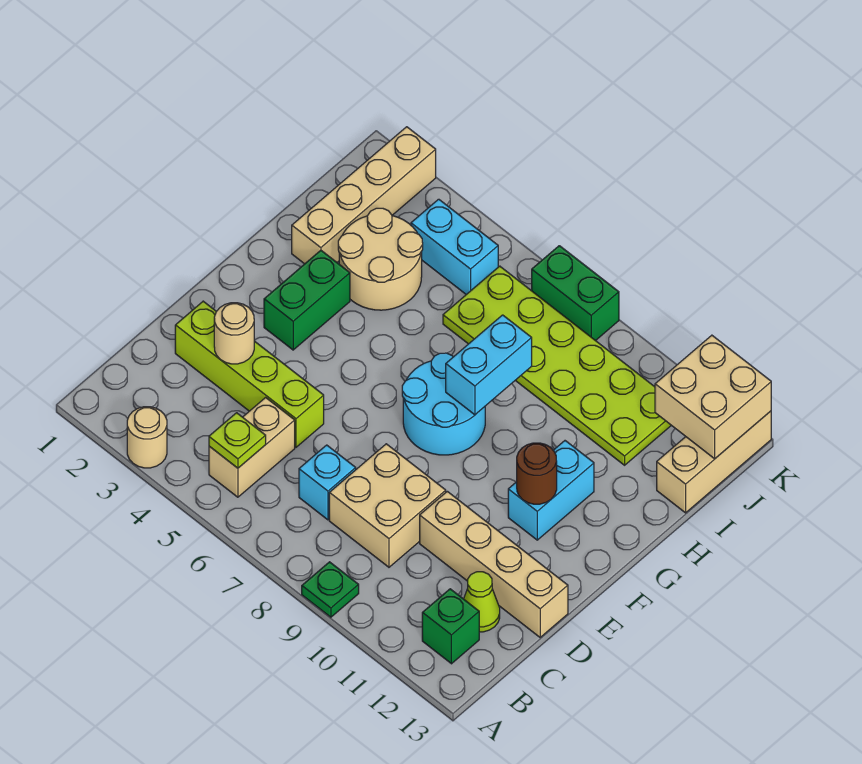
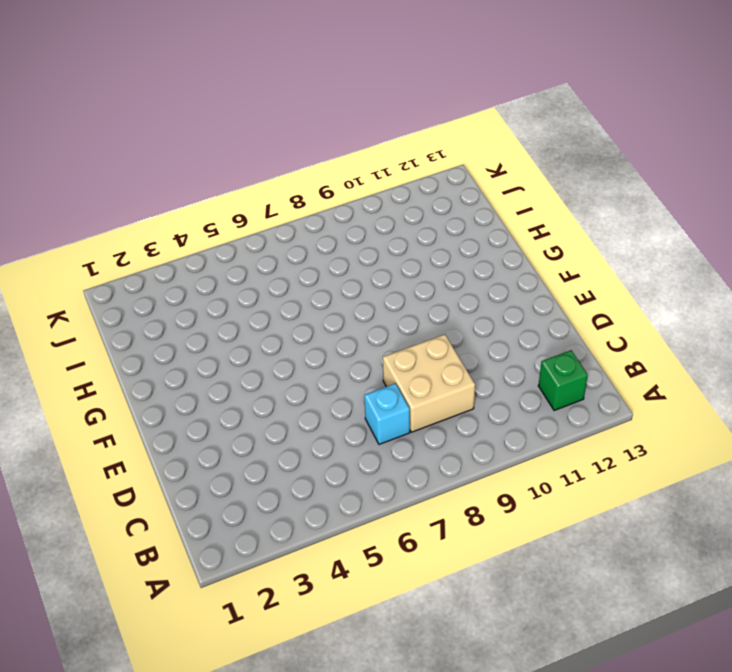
none -> tan 1x1 round brick [127,407,167,468]
none -> green 1x1 plate [302,562,359,617]
none -> tan 1x2 brick [209,398,295,497]

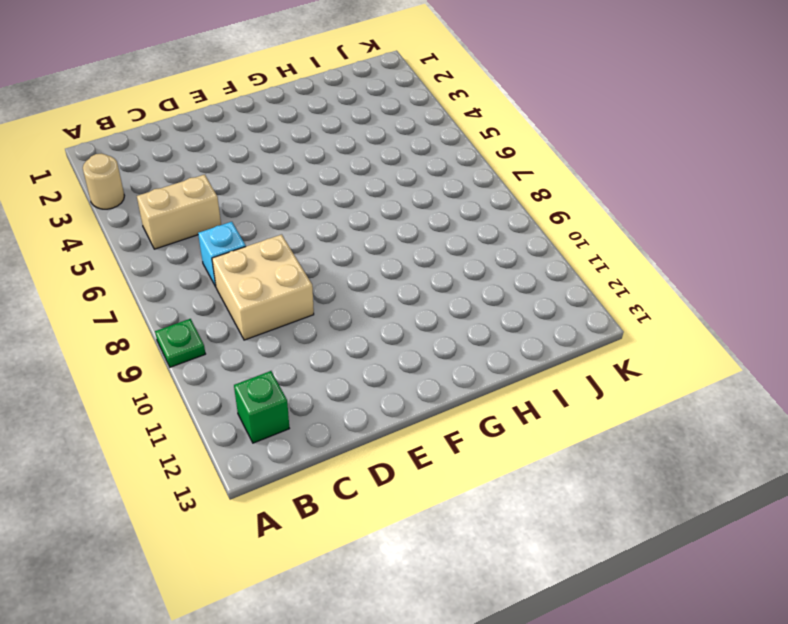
none -> lime 1x1 cone [464,572,500,632]
none -> lime 1x4 brick [175,301,324,447]
none -> tan 1x4 brick [420,491,568,637]

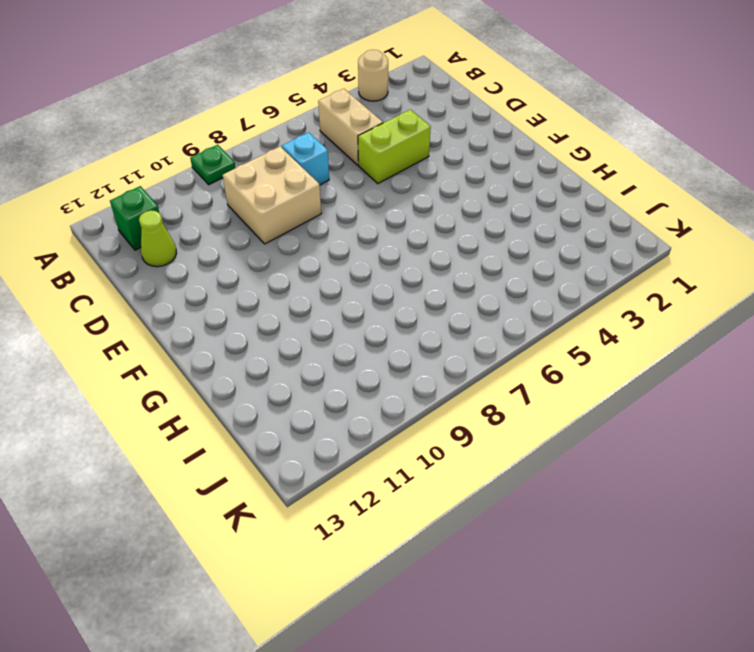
lime 1x2 brick [358,109,431,184] -> lime 1x4 brick [175,301,324,447]
none -> tan 1x4 brick [420,491,568,637]
none -> green 1x2 brick [264,250,350,350]
none -> cyan 2x2 round brick [402,353,485,455]

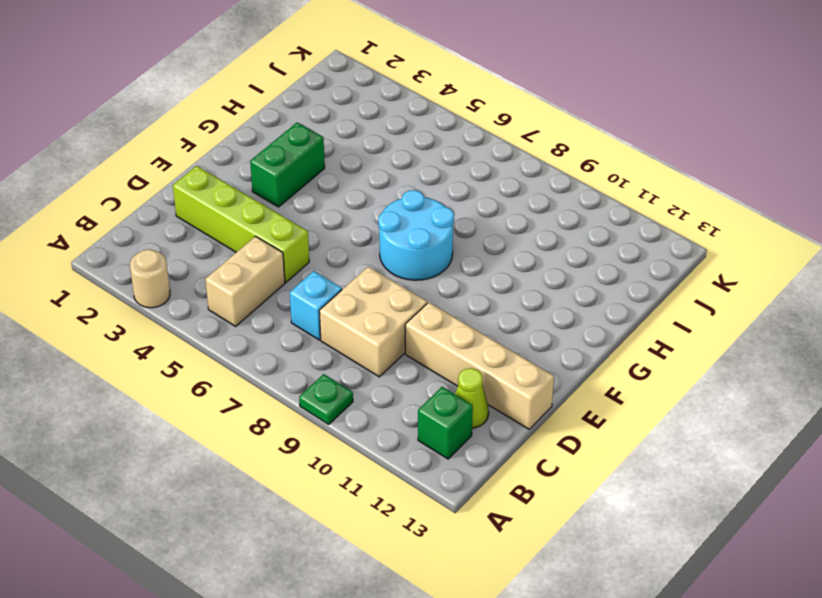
none -> cyan 1x2 brick [508,441,594,540]
none -> tan 1x4 brick [292,127,436,264]
none -> tan 2x2 round brick [338,208,423,310]

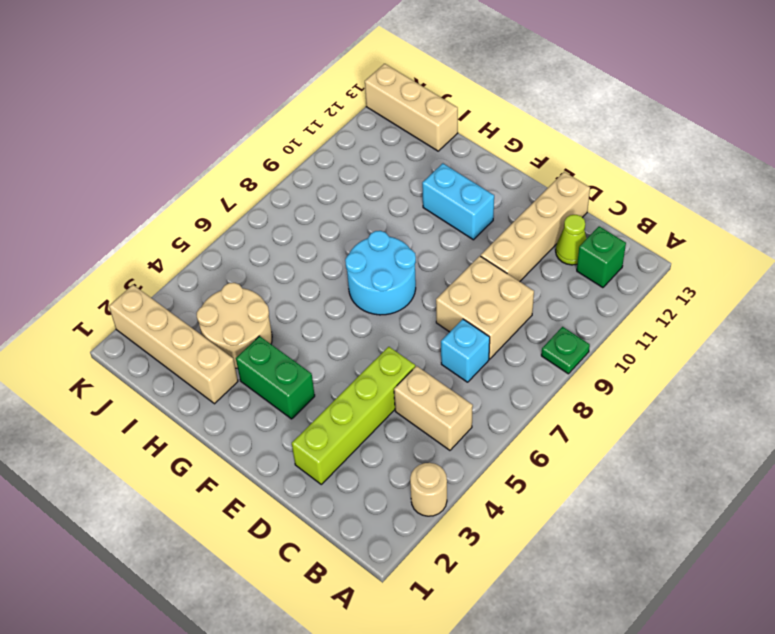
none -> lime 2x6 plate [443,266,671,465]
none -> cyan 1x2 brick [411,199,498,294]
none -> green 1x2 brick [532,246,619,341]

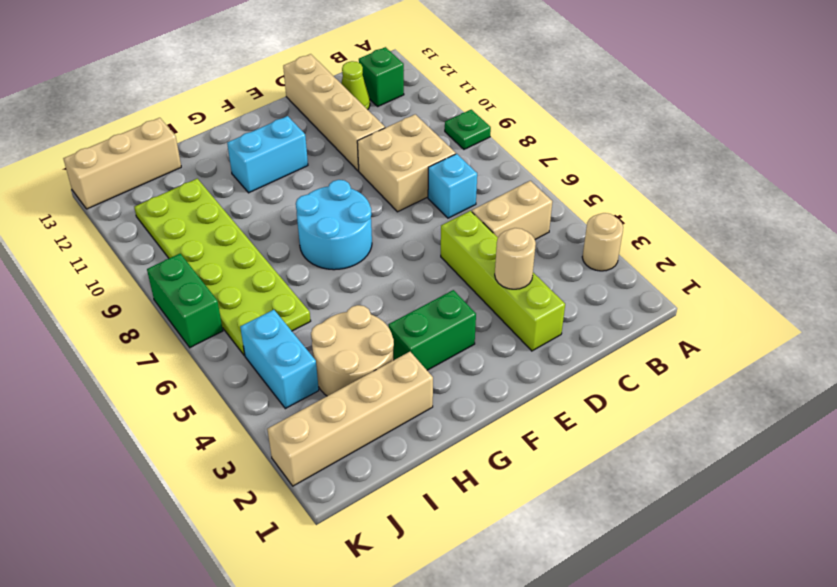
none -> lime 1x1 plate [209,413,266,468]
none -> brown 1x1 round brick [517,443,557,504]
none -> cyan 1x2 brick [446,315,532,415]

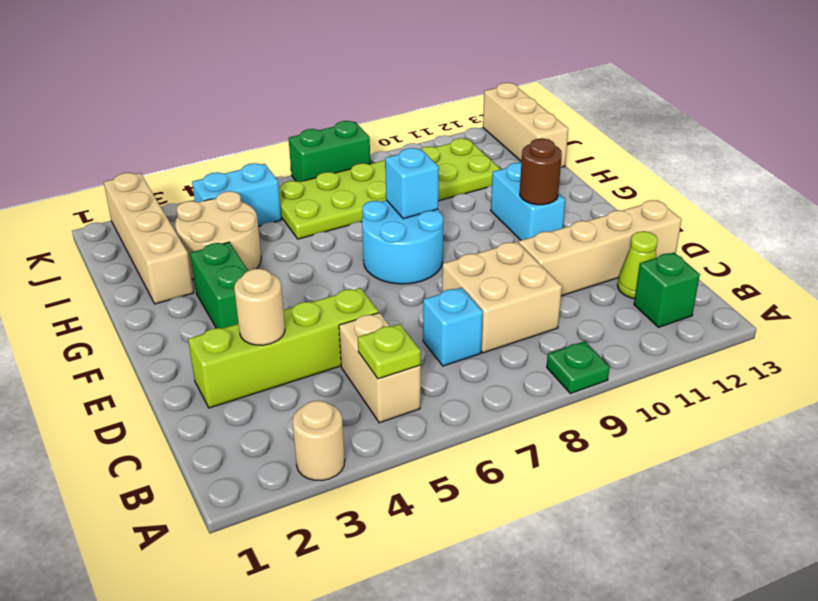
cyan 1x1 brick [385,148,439,219] -> cyan 1x2 brick [446,315,532,415]
none -> tan 2x2 brick [655,335,771,459]

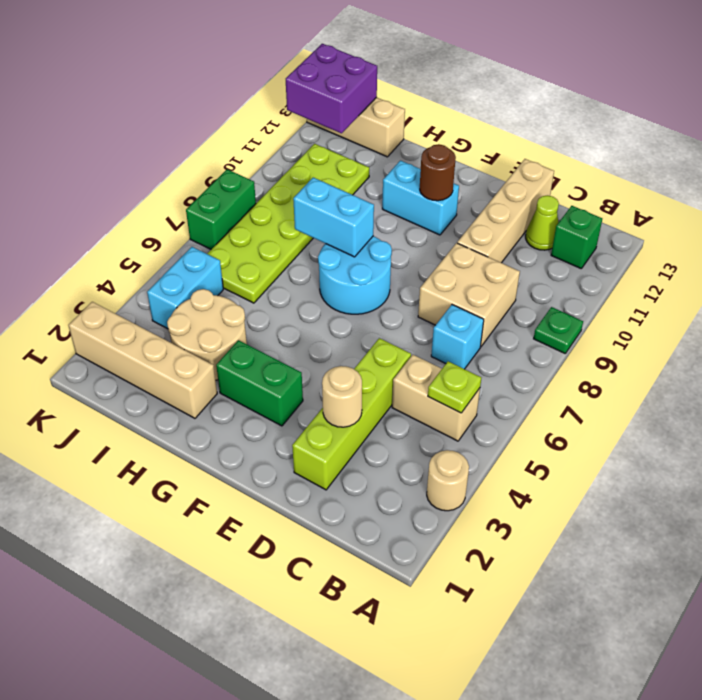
purple 2x2 brick [286,44,377,133] -> tan 2x2 brick [655,335,771,459]

